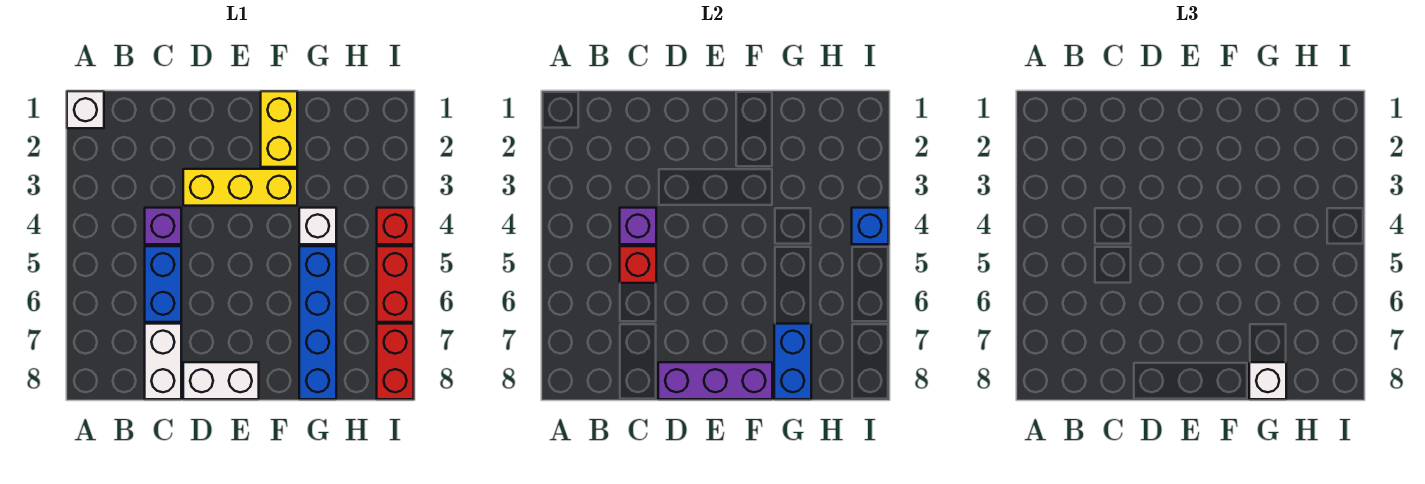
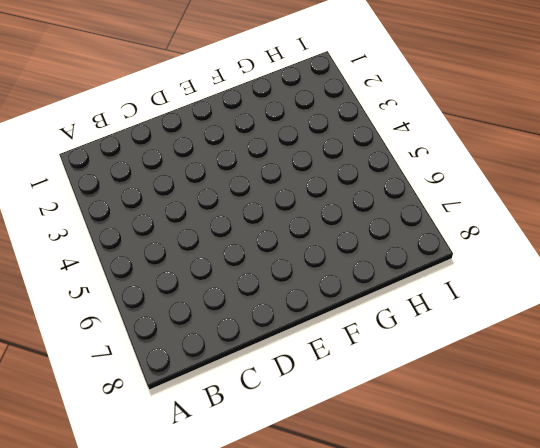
none -> white 1x1 brick [67,91,104,128]
none -> purple 1x1 brick [145,208,181,244]
none -> blue 1x2 brick [145,246,181,322]

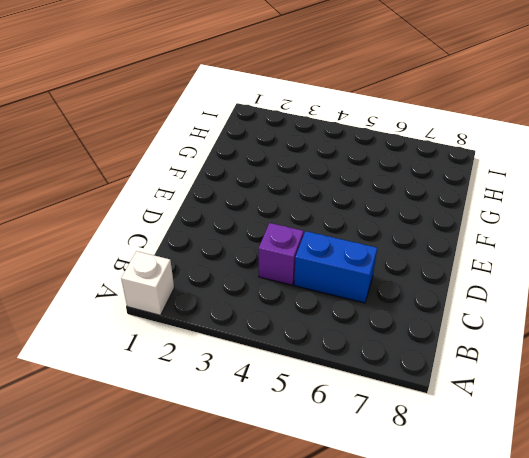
none -> white 1x2 brick [145,324,181,399]
none -> yellow 1x3 brick [183,169,297,206]
none -> white 1x2 brick [183,362,259,399]

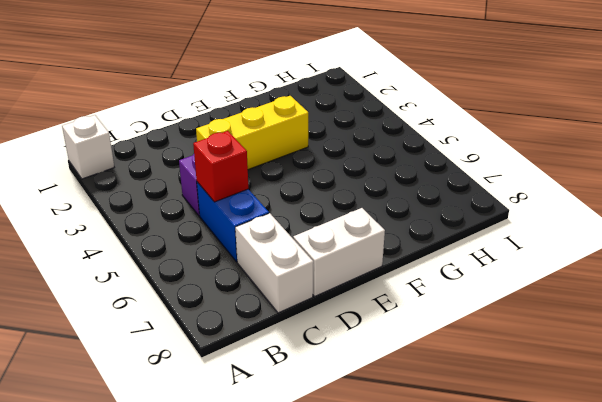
none -> yellow 1x2 brick [261,91,297,167]
none -> white 1x1 brick [299,208,336,244]
none -> blue 1x4 brick [299,246,336,399]

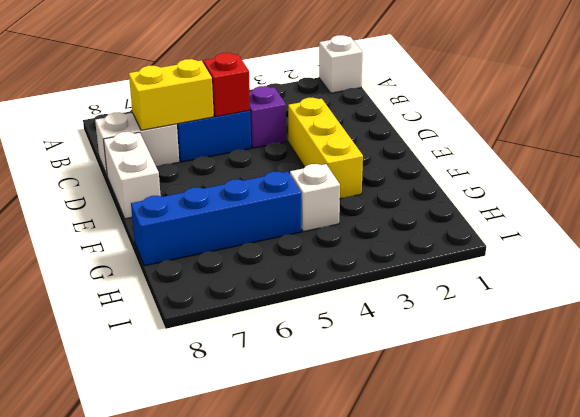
yellow 1x2 brick [129,59,214,130] -> yellow 1x2 brick moved to [261,91,297,167]
none -> red 1x1 brick [377,208,414,244]
none -> red 1x2 brick [377,246,414,322]
none -> red 1x2 brick [377,324,414,399]

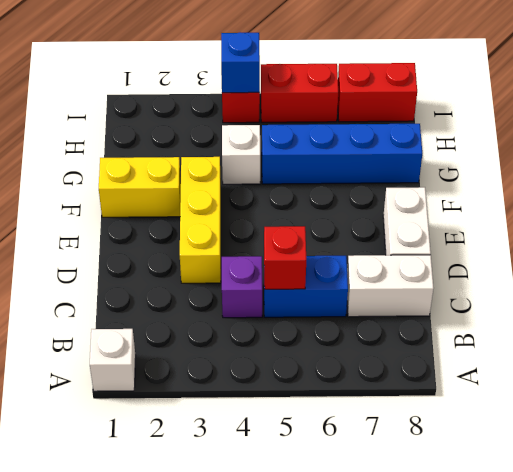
none -> purple 1x1 brick [620,208,656,244]
none -> purple 1x3 brick [658,362,772,399]
none -> blue 1x2 brick [774,324,811,399]

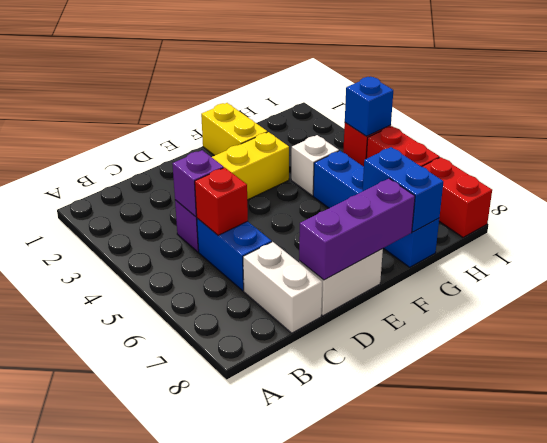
none -> white 1x1 brick [67,91,104,128]
none -> white 1x1 brick [1249,362,1286,399]

